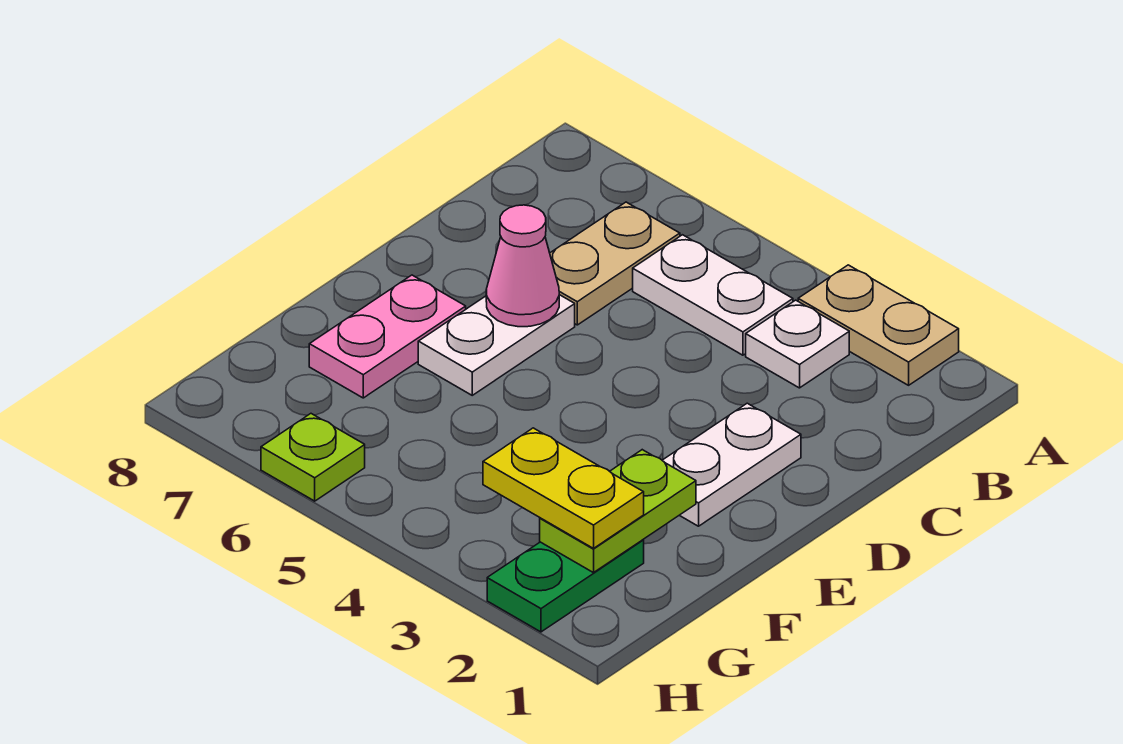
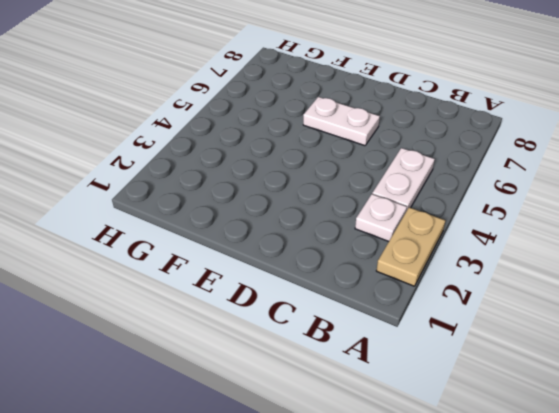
none -> tan 1x2 plate [550,202,680,325]
none -> white 1x2 plate [662,403,801,526]
none -> pink 1x2 plate [309,275,466,398]

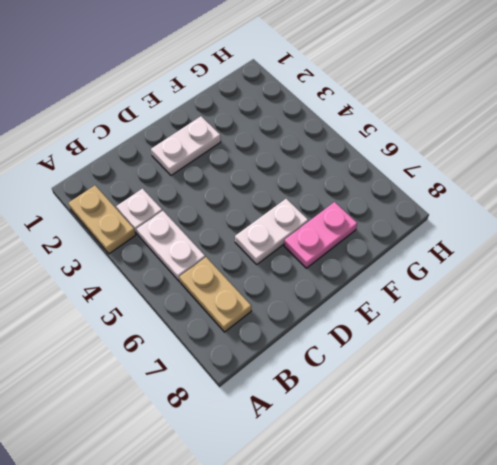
tan 1x2 plate [179,257,251,332] -> tan 1x2 plate turned to [550,202,680,325]
none -> green 1x2 plate [487,540,644,632]
none -> lime 1x1 plate [261,414,365,501]
none -> pink 1x1 cone [486,205,559,327]

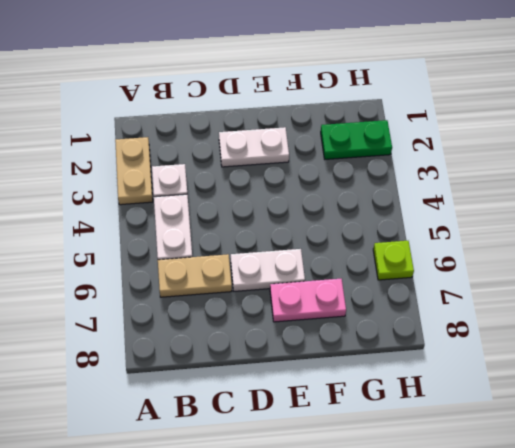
none -> pink 1x1 cone [486,205,559,327]
none -> lime 1x2 plate [540,450,696,573]
none -> yellow 1x2 plate [483,428,644,548]

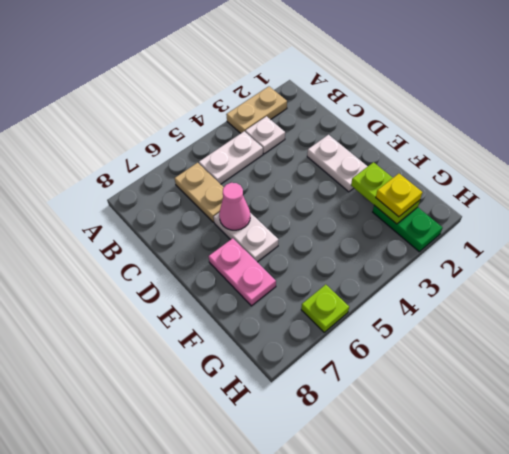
yellow 1x1 plate [376,174,422,217] -> yellow 1x2 plate [483,428,644,548]

